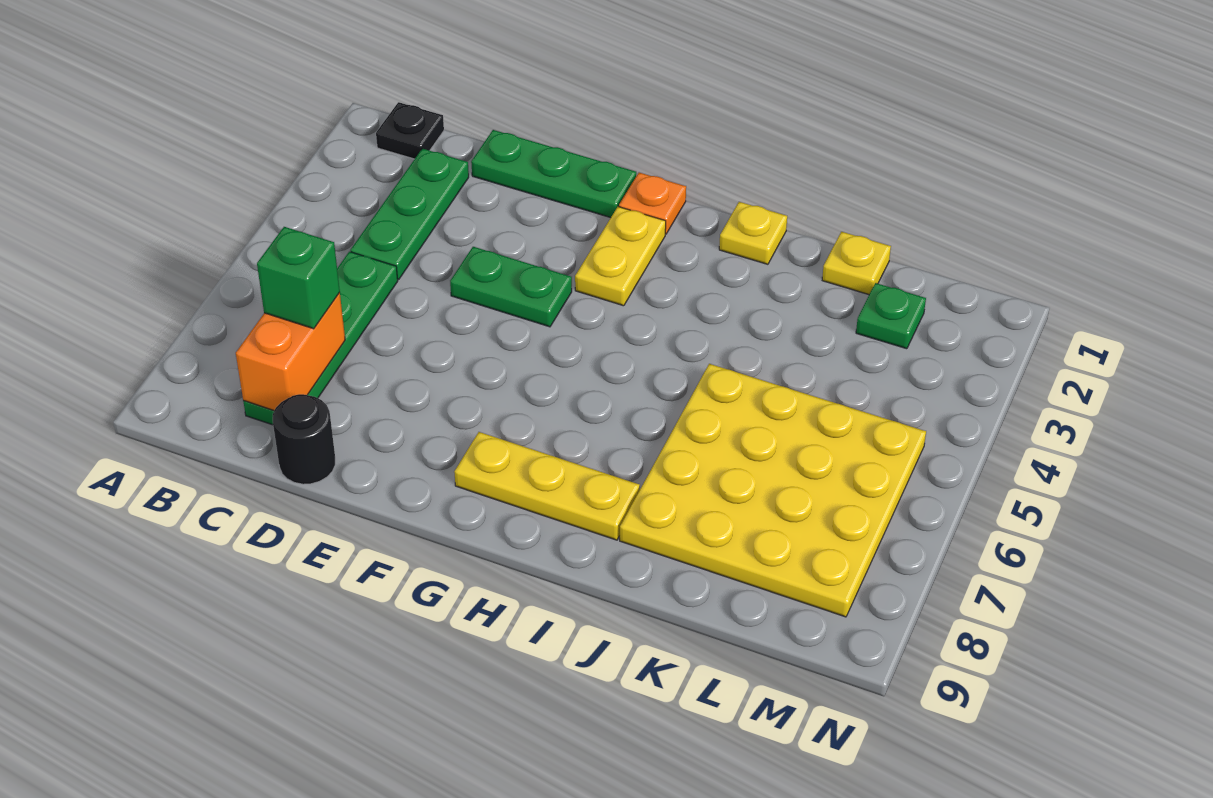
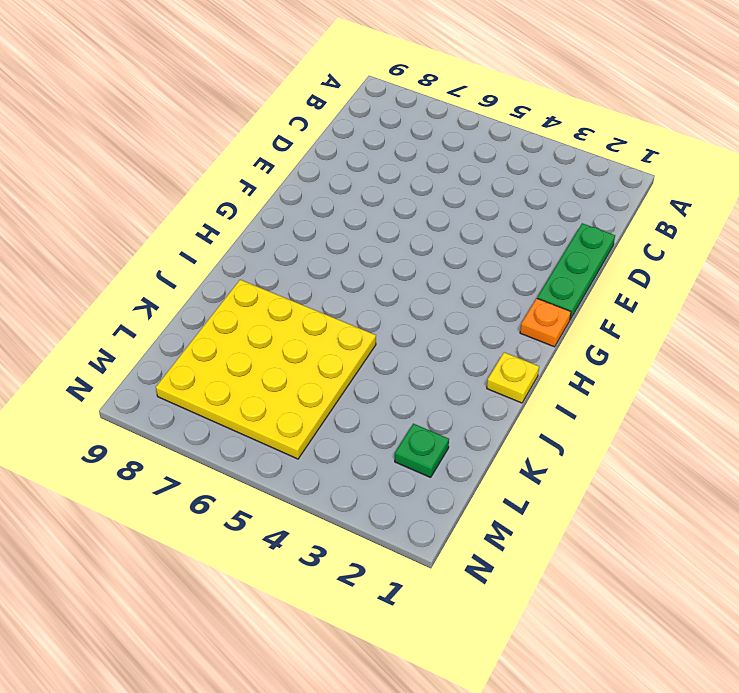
none -> black 1x1 plate [376,102,444,159]
none -> green 1x3 plate [350,149,469,280]
none -> green 1x4 plate [243,252,398,425]

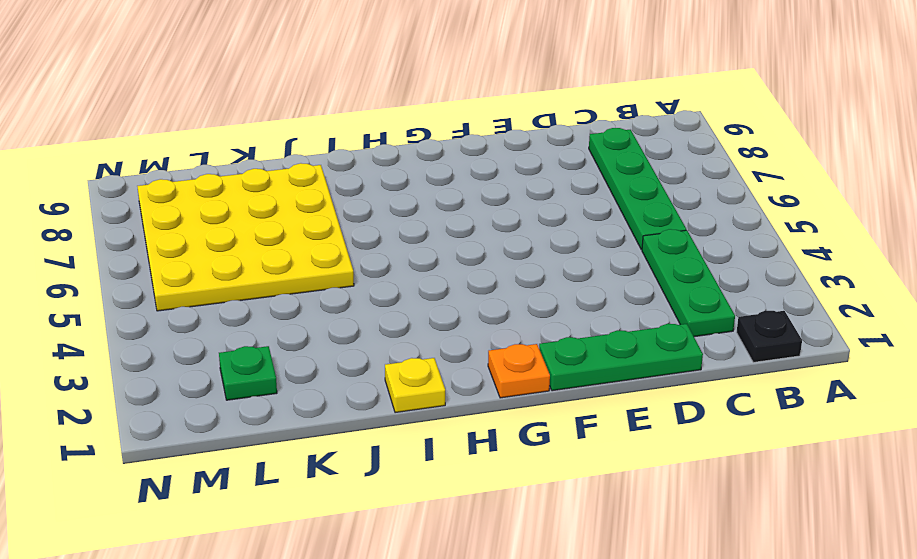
none -> black 1x1 round brick [273,394,335,484]
none -> green 1x2 plate [450,247,572,327]
none -> yellow 1x2 plate [575,207,666,306]

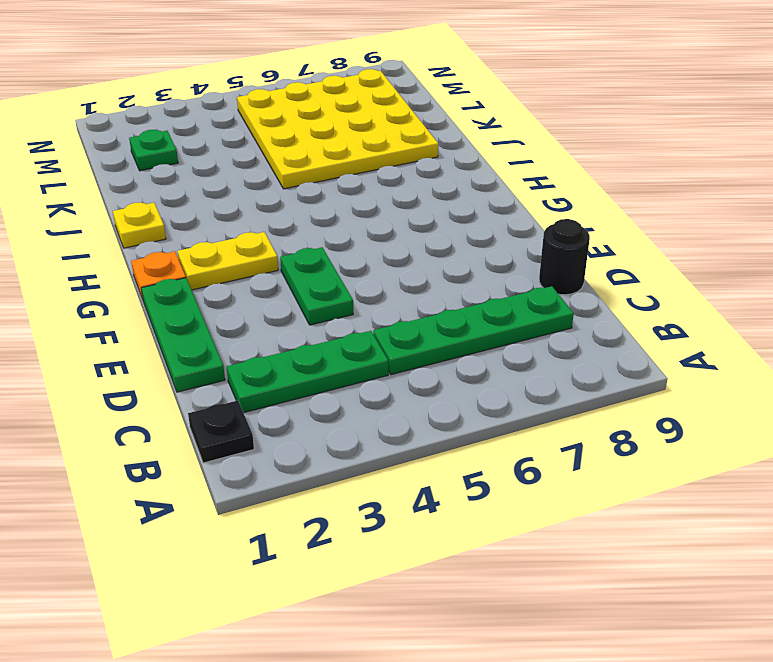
none -> yellow 1x3 plate [454,432,640,540]
none -> yellow 1x1 plate [822,232,891,295]
none -> orange 1x2 brick [236,292,345,411]

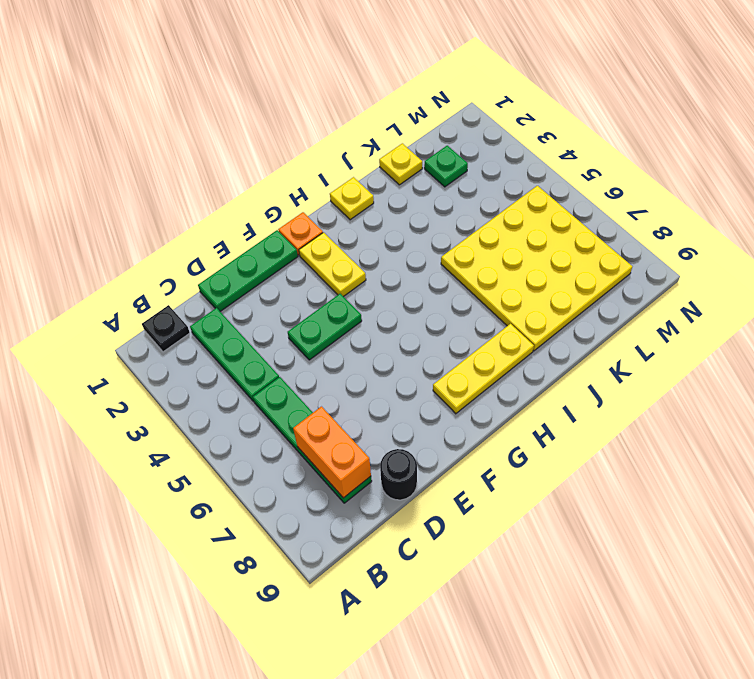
none -> green 1x1 brick [257,227,340,329]

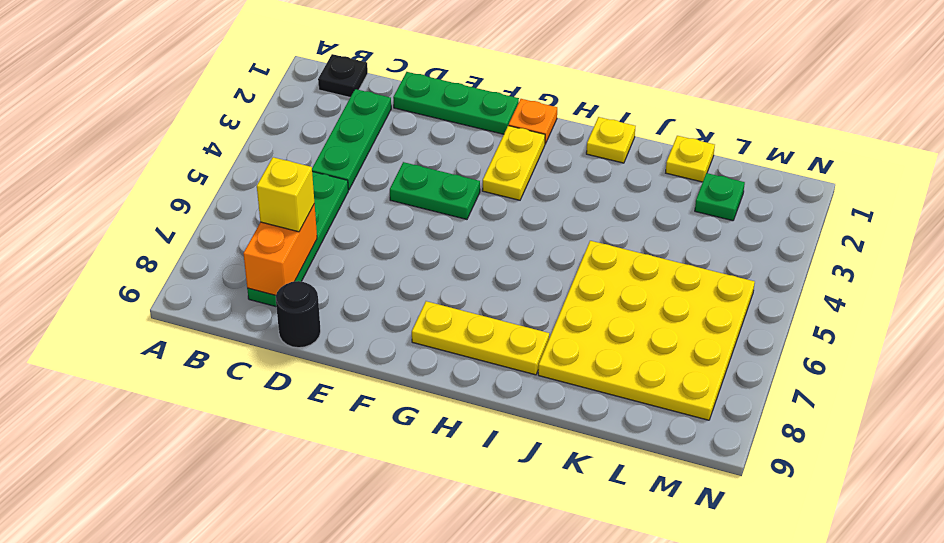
yellow 1x1 brick [257,157,314,232] -> green 1x1 brick [257,227,340,329]

